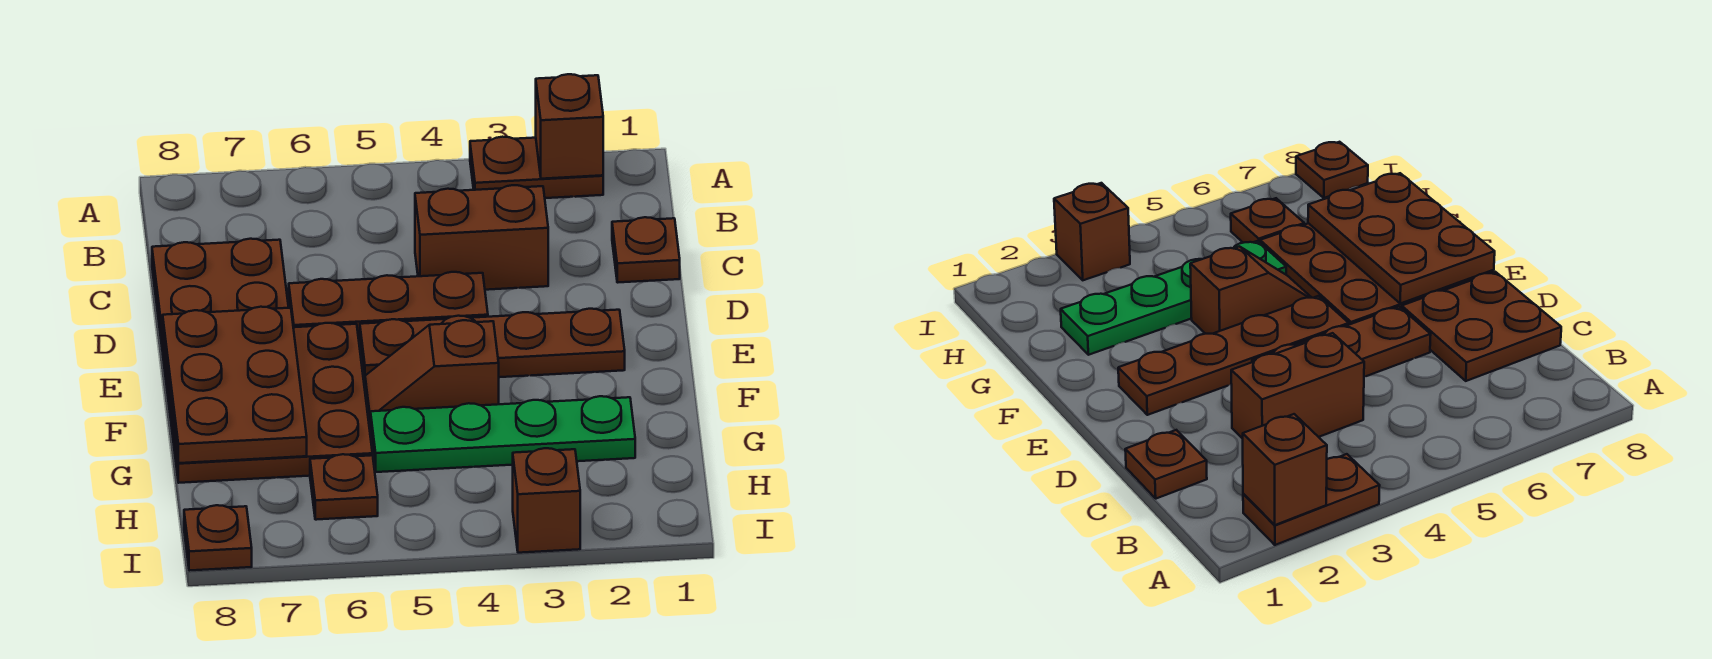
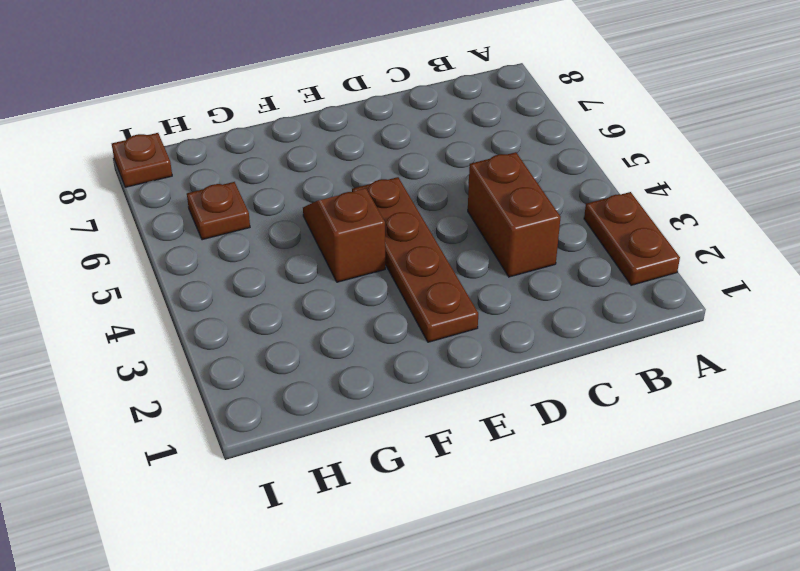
none -> brown 1x1 plate [612,217,680,283]
none -> brown 2x2 plate [152,239,289,351]
none -> brown 1x3 plate [289,272,488,341]

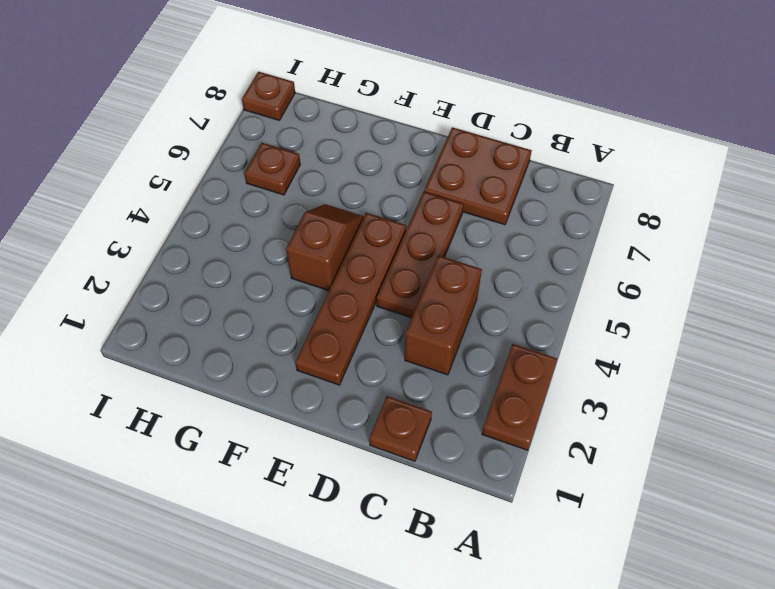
none -> brown 3x3 plate [163,323,372,483]
none -> green 1x4 plate [370,396,635,472]
none -> brown 1x1 brick [513,448,580,553]

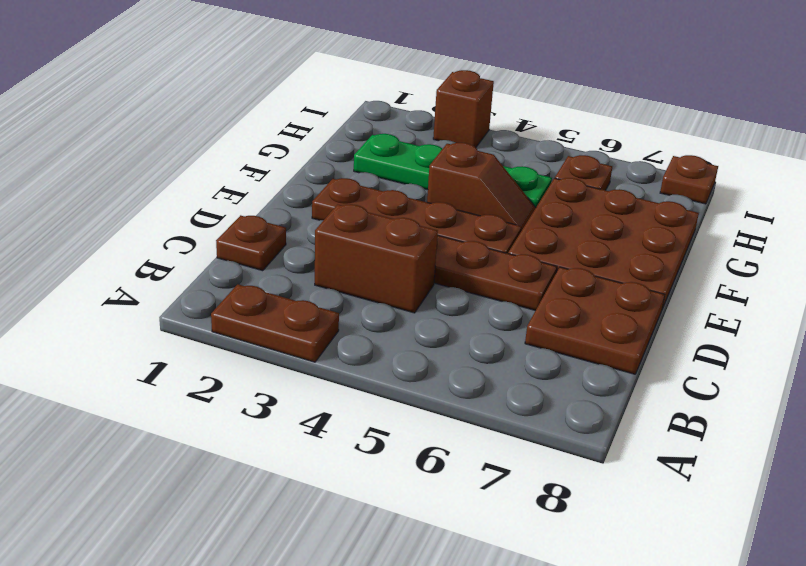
none -> brown 1x1 brick [536,74,603,179]
none -> brown 2x3 plate [162,307,307,463]

